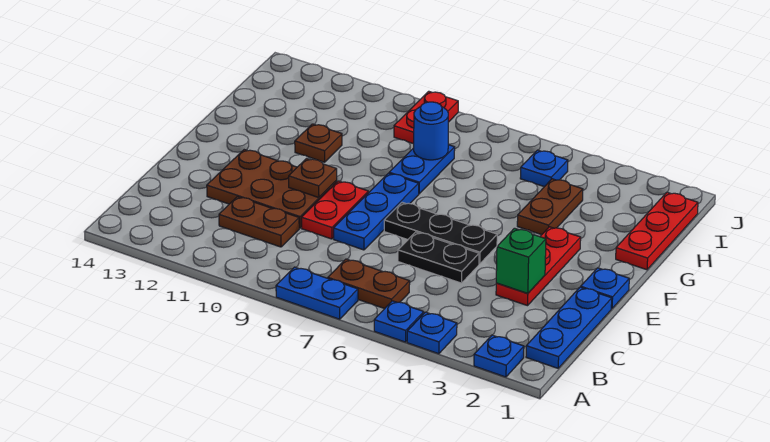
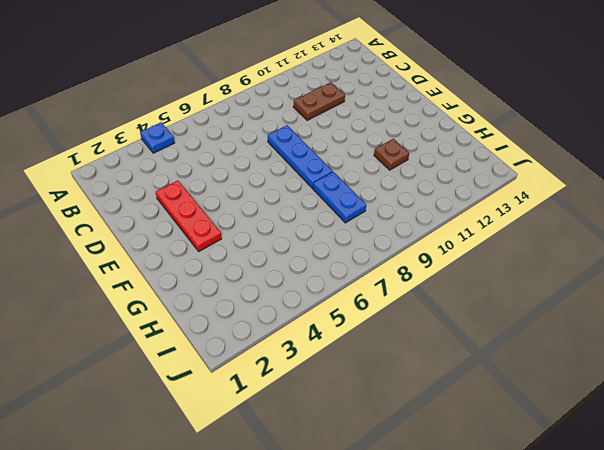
none -> blue 1x1 plate [474,335,524,377]
none -> blue 1x1 plate [374,301,424,342]
none -> blue 1x2 plate [276,267,358,319]

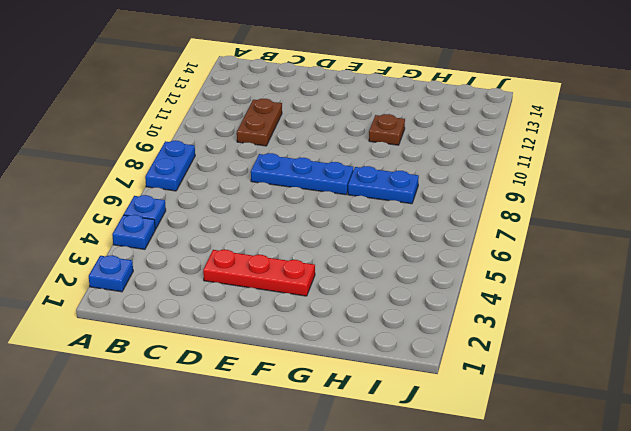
none -> blue 1x3 plate [526,287,612,368]
none -> brown 1x2 plate [328,259,410,309]
none -> black 1x2 plate [398,232,479,283]

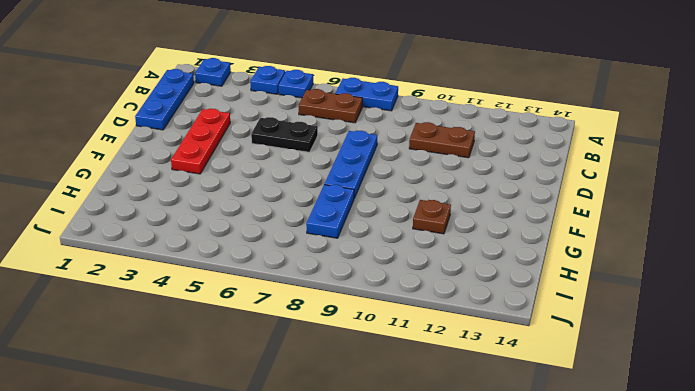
none -> red 1x2 plate [302,181,368,239]
none -> brown 2x3 plate [207,150,337,228]
none -> blue 1x1 plate [581,268,629,309]

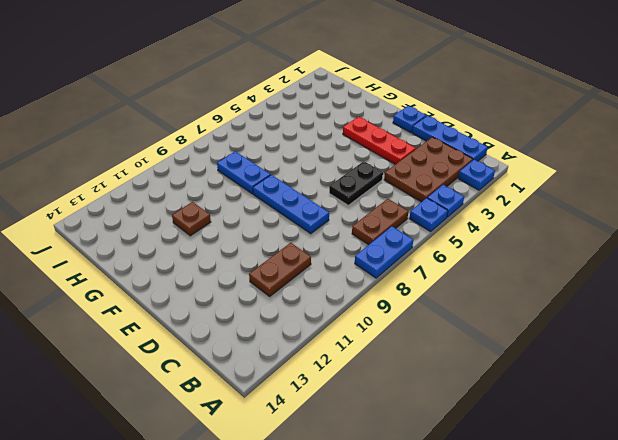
brown 2x3 plate [384,137,473,202] -> brown 2x3 plate moved to [207,150,337,228]
none -> red 1x2 plate [302,181,368,239]
none -> black 1x3 plate [384,202,497,264]
none -> red 1x3 plate [616,192,698,270]

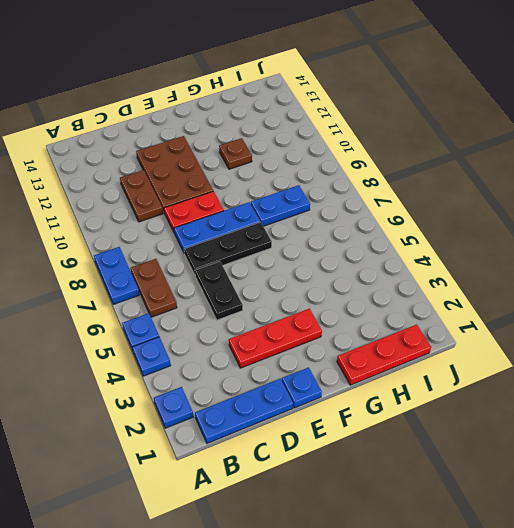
black 1x3 plate [184,222,272,274] -> black 1x3 plate turned to [384,202,497,264]
none -> brown 1x2 plate [517,179,583,235]
none -> blue 1x1 plate [520,150,568,187]
none -> red 1x2 plate [394,91,458,144]

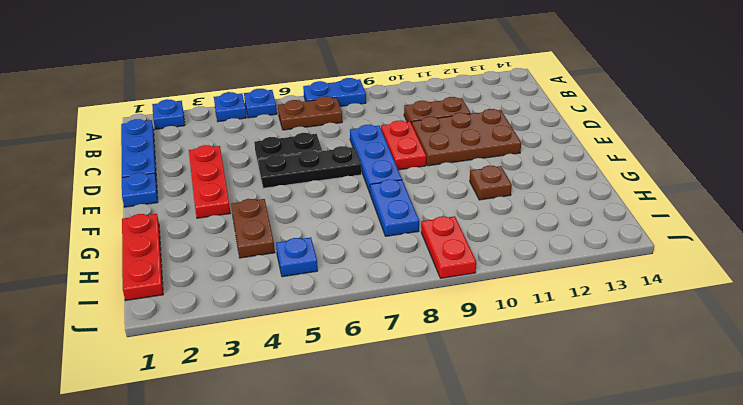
none -> green 1x1 brick [496,228,546,293]
none -> brown 1x1 plate [289,159,337,198]
none -> blue 1x1 round brick [414,102,448,160]

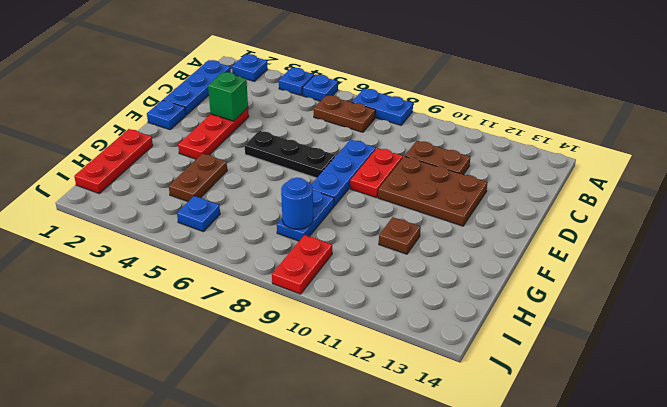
none -> black 1x2 plate [398,232,479,283]
none -> brown 1x1 plate [289,159,337,198]

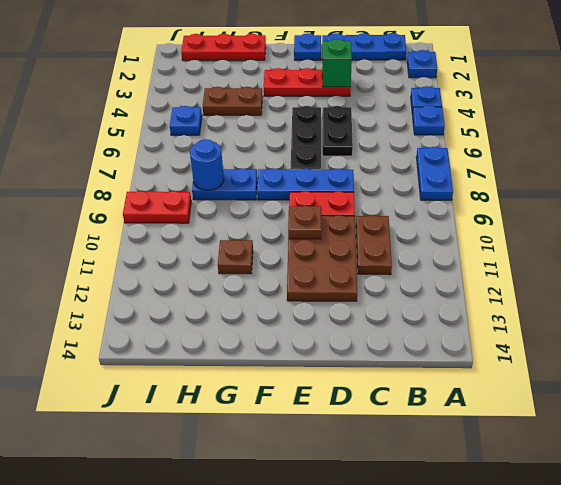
none -> brown 1x2 plate [328,259,410,309]

